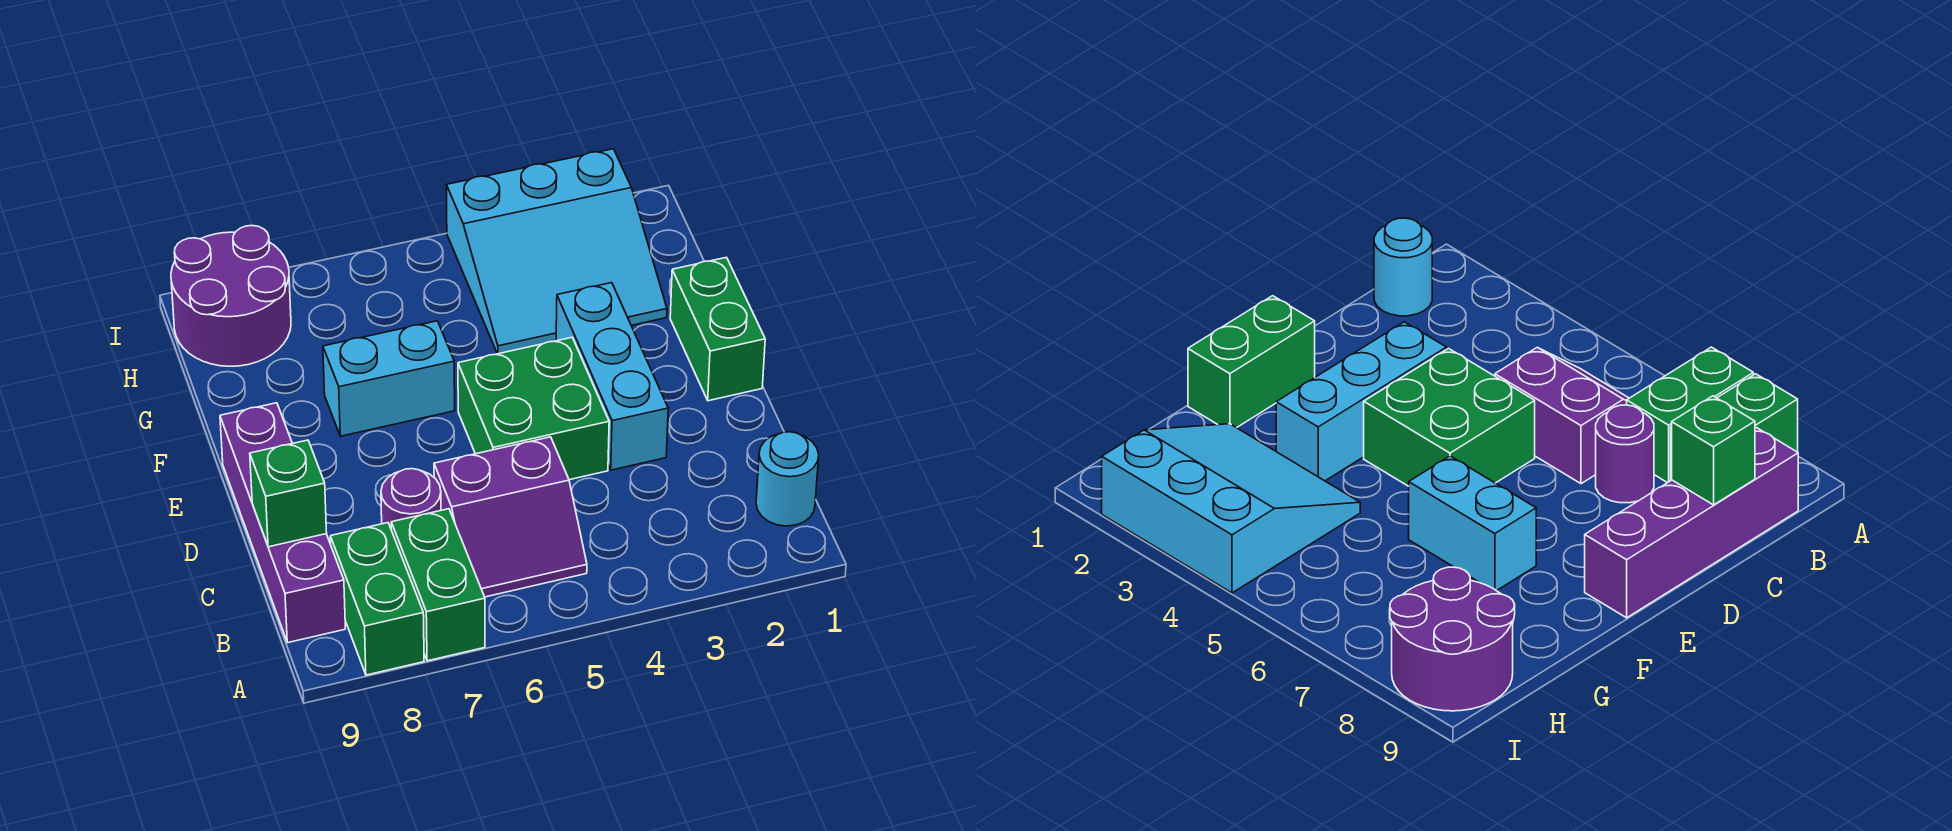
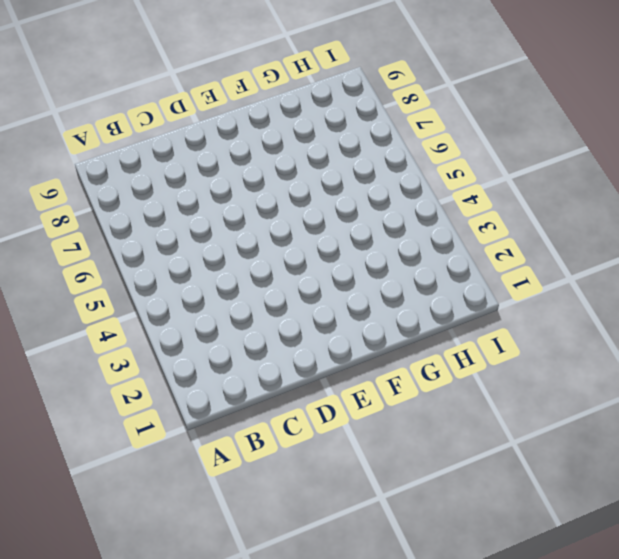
none -> green 1x2 brick [391,509,485,661]
none -> green 1x2 brick [330,523,424,675]
none -> cyan 1x1 round brick [756,432,819,526]

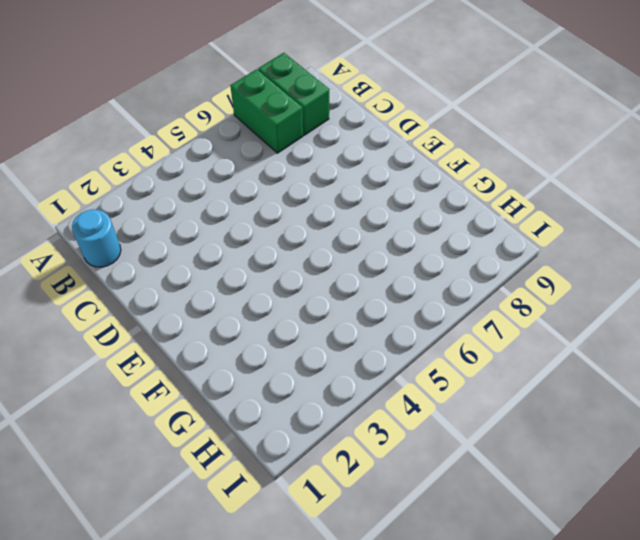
none -> purple 2x2 slope [434,437,587,597]
none -> purple 1x4 brick [220,403,345,643]
none -> purple 1x1 round brick [381,469,441,530]

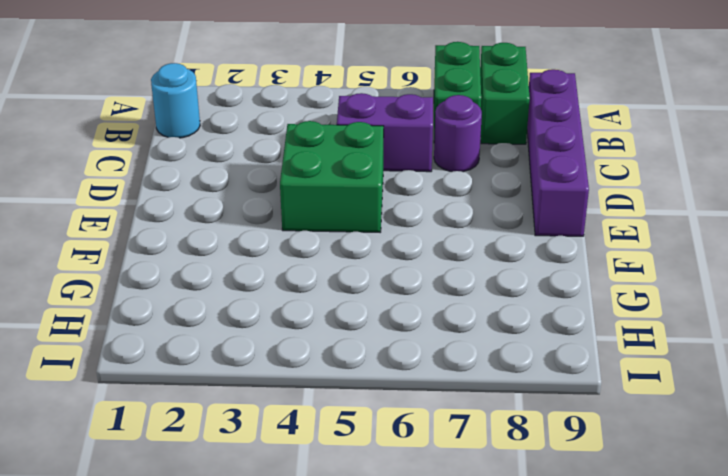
none -> cyan 1x3 brick [556,283,668,470]
none -> green 1x2 brick [670,257,765,401]
none -> cyan 1x2 brick [323,321,455,436]

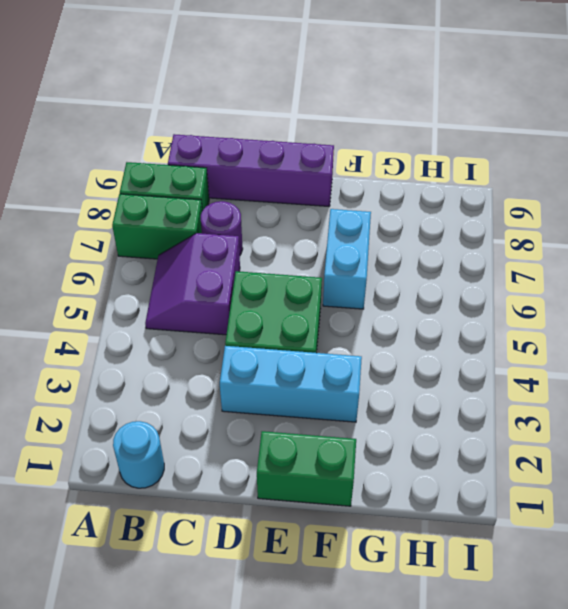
none -> cyan 3x3 slope [446,149,667,354]
none -> purple 2x2 round brick [171,226,291,366]
none -> green 1x1 brick [250,440,327,547]

